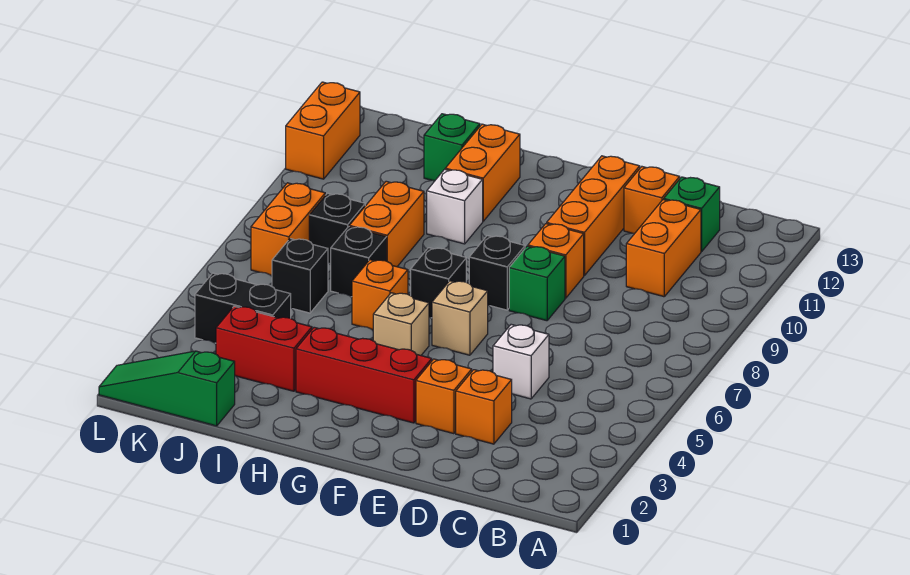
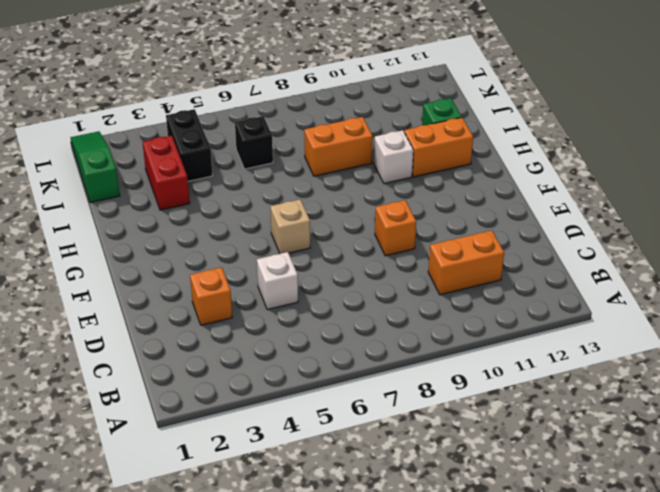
none -> green 1x1 brick [664,177,720,251]
none -> orange 1x1 brick [624,167,680,233]
none -> orange 1x1 brick [416,359,472,434]

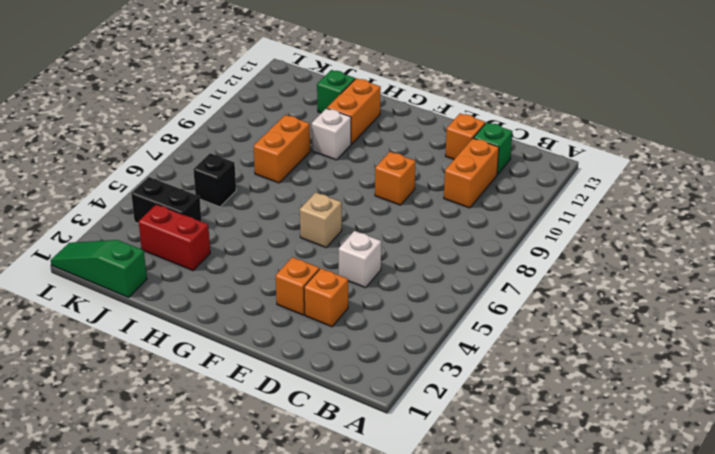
none -> green 1x1 brick [509,246,565,321]
none -> orange 1x3 brick [547,156,640,276]
none -> red 1x3 brick [296,327,432,423]

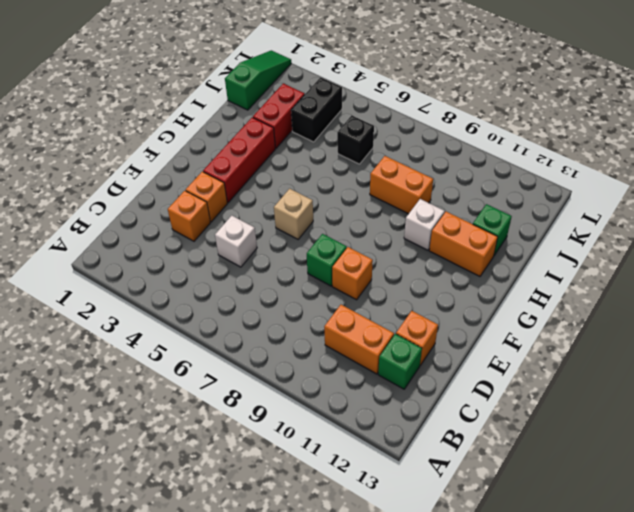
none -> orange 1x3 brick [547,156,640,276]
none -> black 1x1 brick [469,236,525,310]
none -> tan 1x1 brick [373,293,429,355]

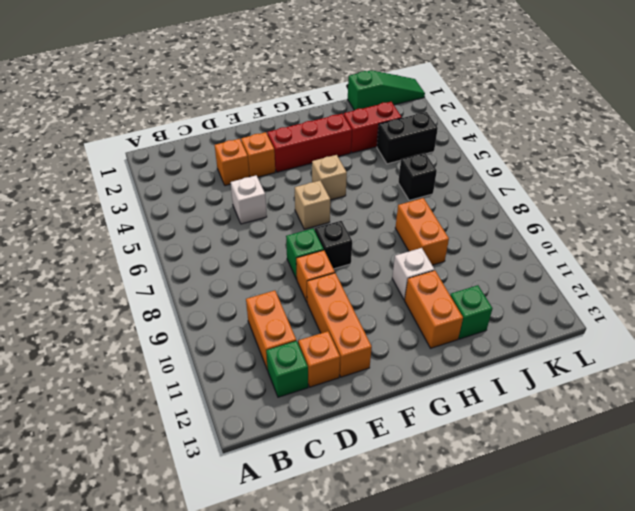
none -> black 1x1 brick [411,248,466,318]
none -> orange 1x1 brick [352,260,408,330]
none -> black 1x1 brick [331,227,387,297]

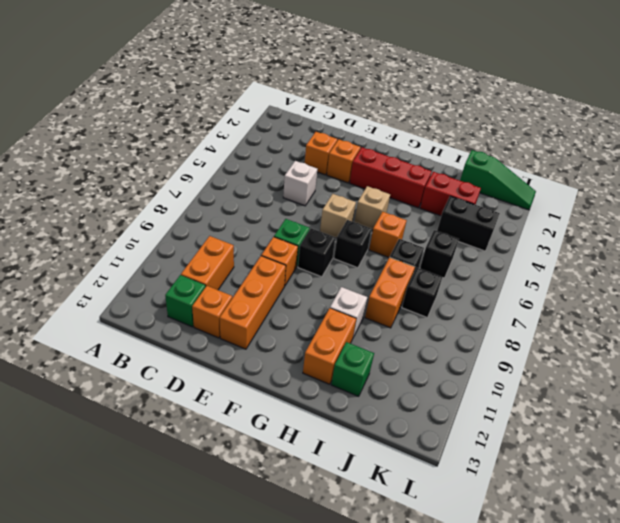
none -> orange 1x2 brick [251,183,325,276]
none -> orange 1x2 brick [286,82,360,179]

